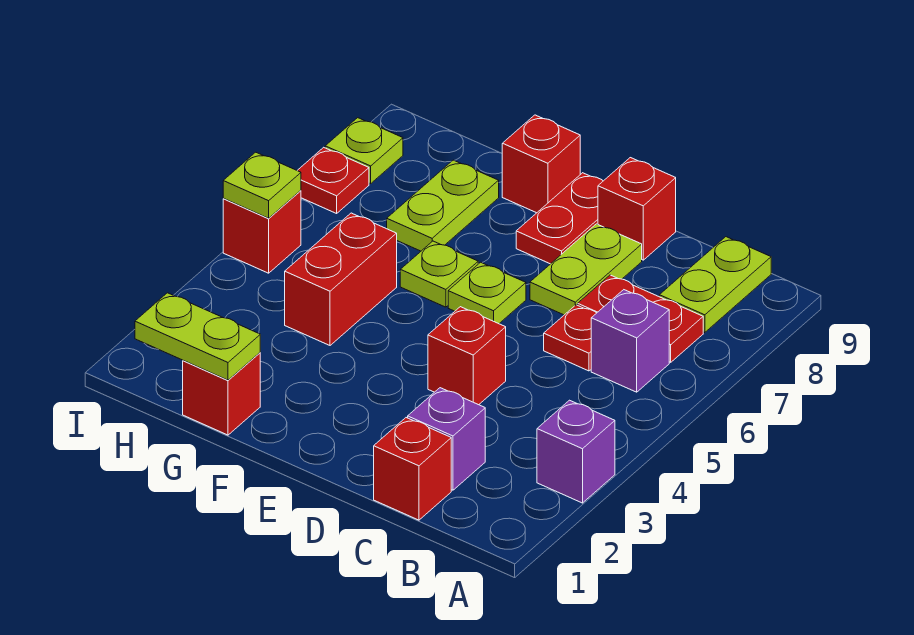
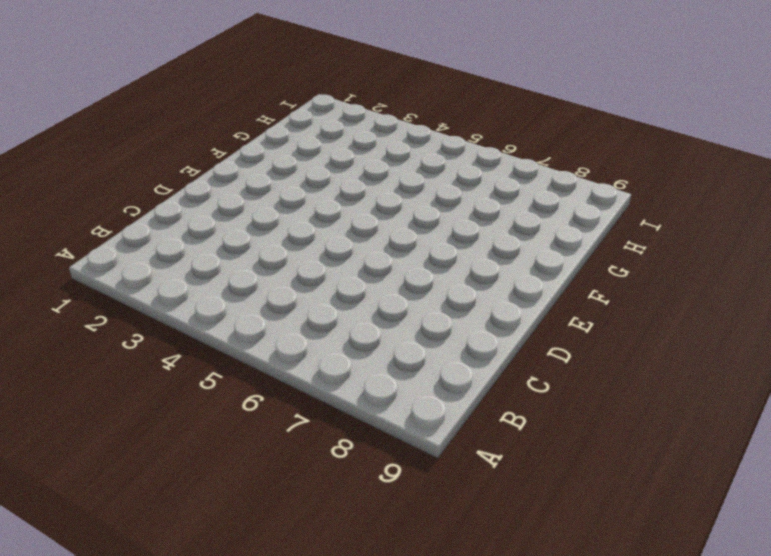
none -> purple 1x1 brick [537,400,615,503]
none -> purple 1x1 brick [591,290,669,392]
none -> red 1x2 plate [578,275,703,362]

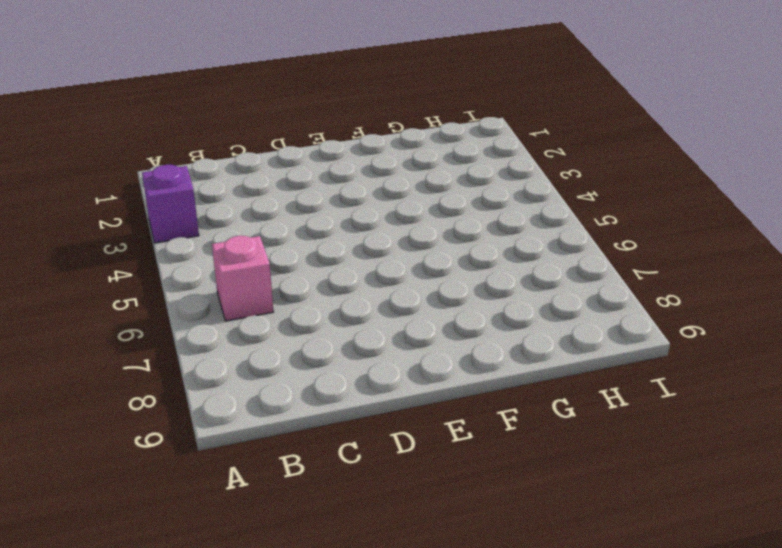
pink 1x1 brick [212,236,273,321] -> purple 1x1 brick [591,290,669,392]
none -> red 1x2 plate [578,275,703,362]
none -> lime 1x2 plate [659,237,771,333]
none -> red 1x1 brick [374,418,451,520]

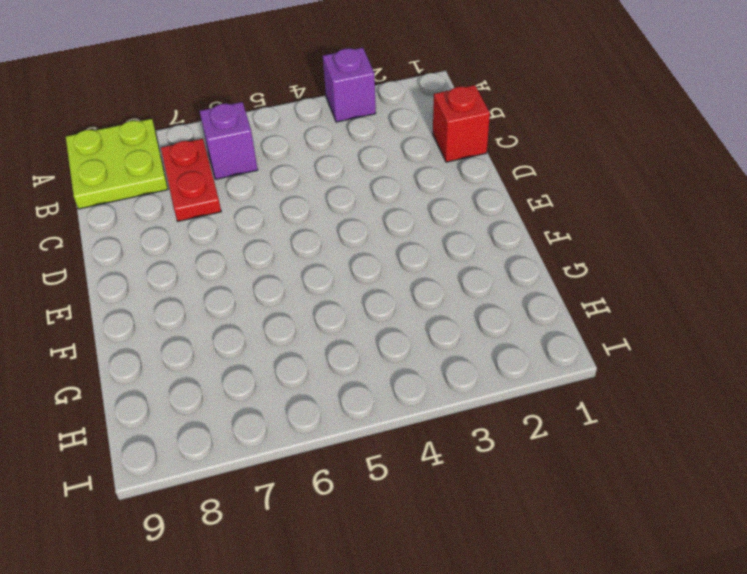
lime 2x2 plate [66,119,168,209] -> lime 1x2 plate [659,237,771,333]
none -> purple 1x1 brick [408,388,485,490]
none -> red 1x1 plate [544,305,596,371]
none -> red 1x1 brick [428,307,506,405]

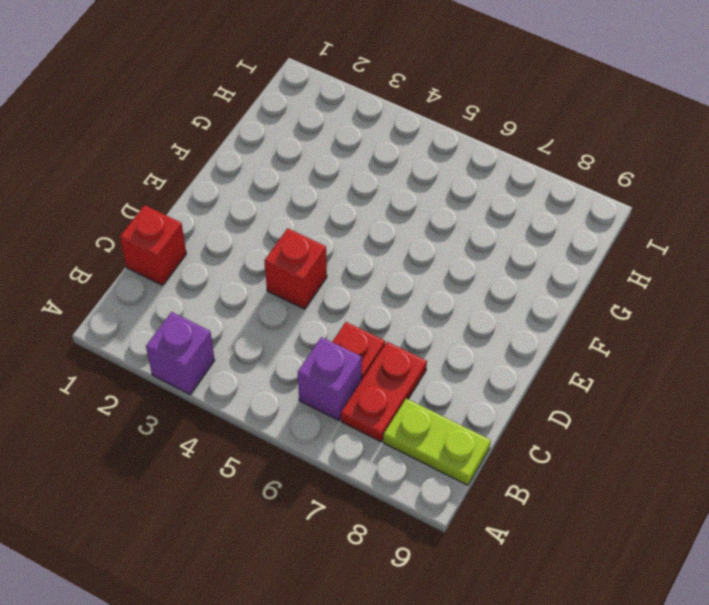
none -> purple 1x1 brick [408,388,485,490]
none -> lime 1x2 plate [530,224,642,315]
none -> red 1x1 brick [598,158,676,260]

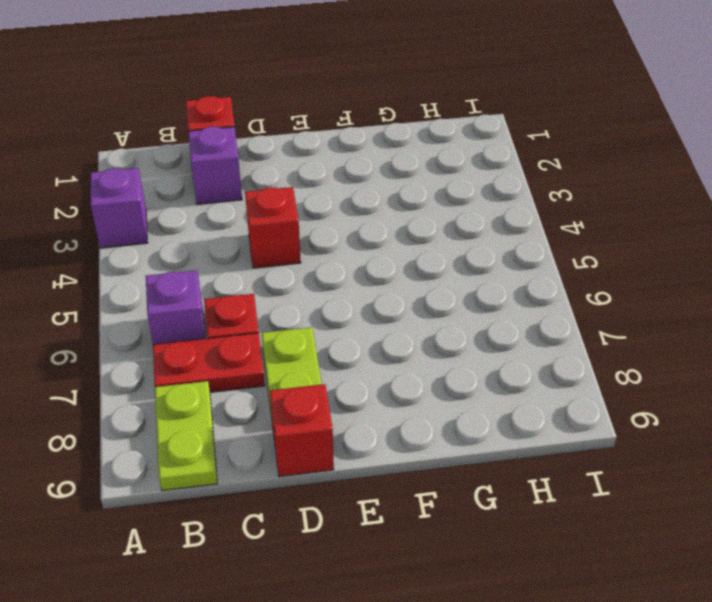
none -> lime 1x1 plate [448,262,526,324]
none -> red 1x2 plate [516,173,603,264]
none -> lime 1x1 plate [400,241,478,307]

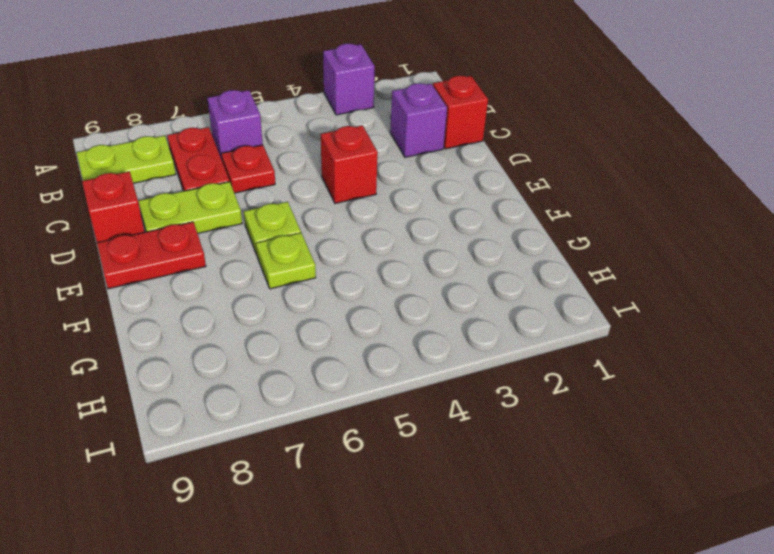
none -> red 1x1 brick [502,115,580,213]
none -> red 1x1 brick [183,353,260,435]
none -> red 1x2 brick [285,213,397,345]

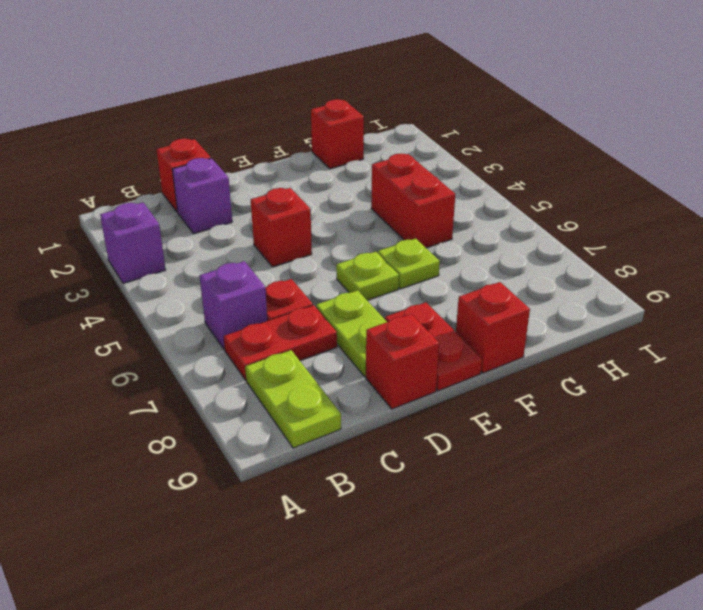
none -> lime 1x2 plate [387,160,499,251]
none -> red 1x1 brick [223,191,301,273]
none -> red 1x1 plate [297,147,369,213]

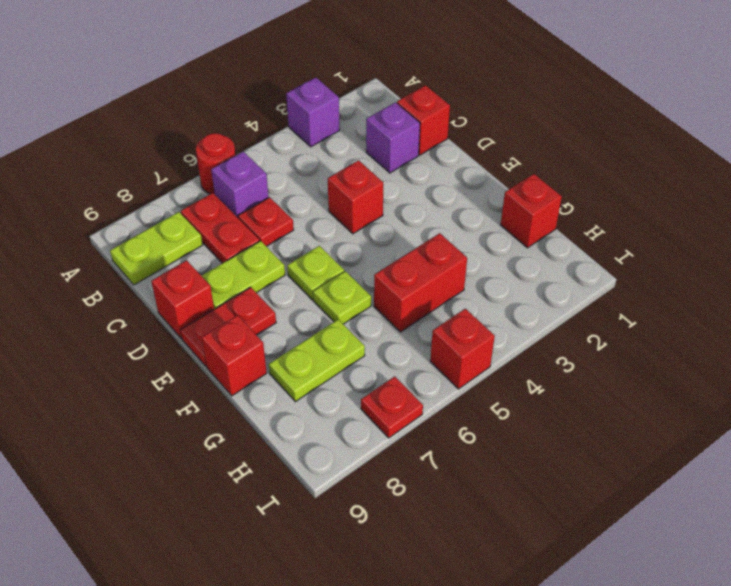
red 1x1 round brick [196,133,236,194] -> none
none -> lime 1x1 plate [325,118,403,184]
none -> lime 1x2 plate [135,293,260,380]
none -> lime 1x1 plate [223,152,301,218]

